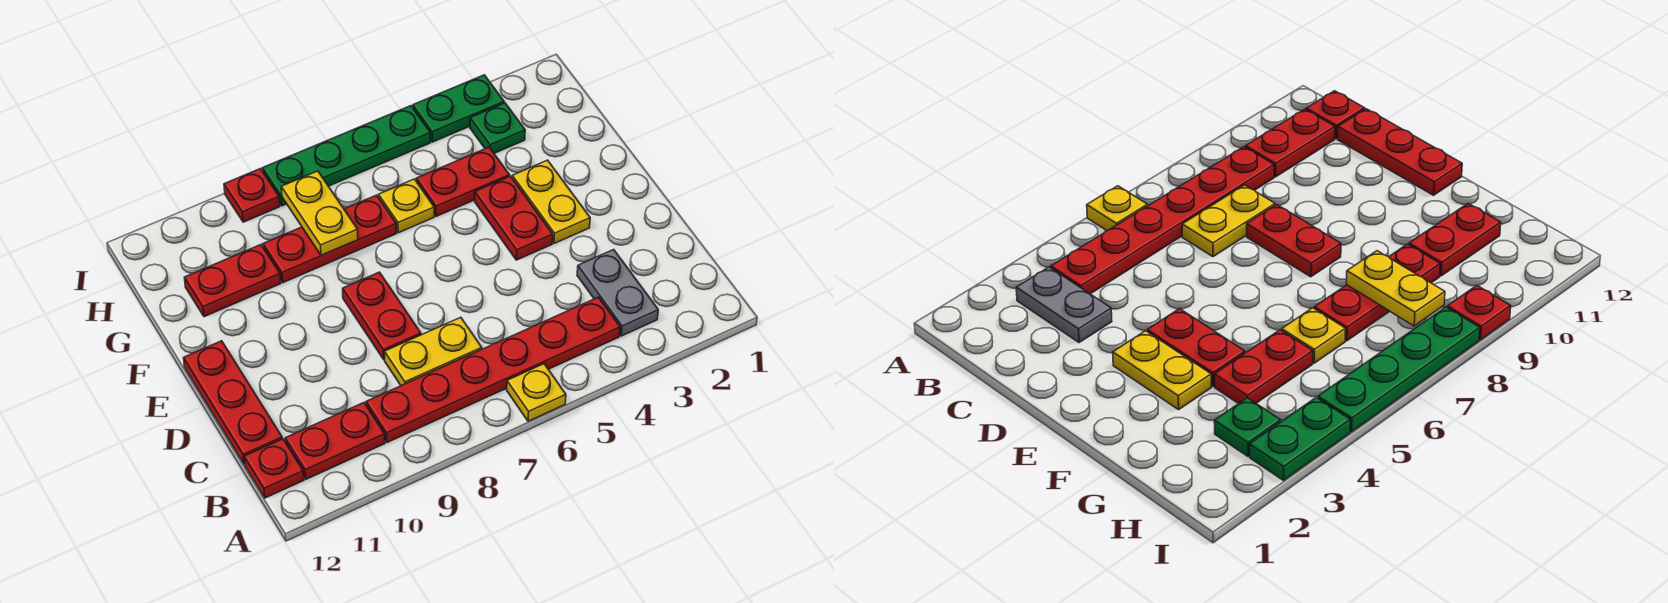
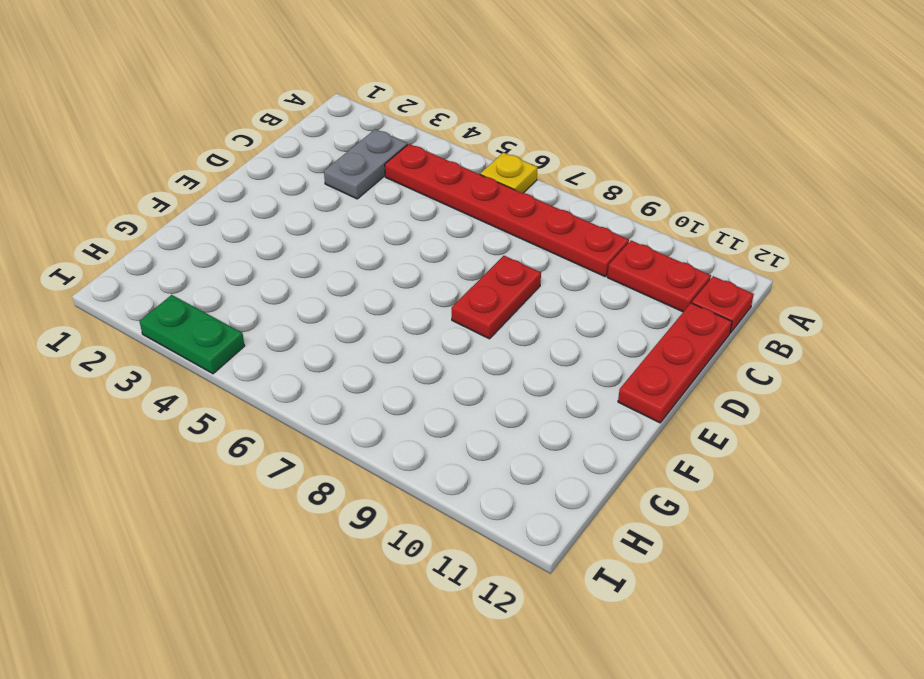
none -> yellow 1x2 plate [385,317,482,386]
none -> yellow 1x2 plate [512,160,590,244]
none -> red 1x2 plate [475,176,553,260]

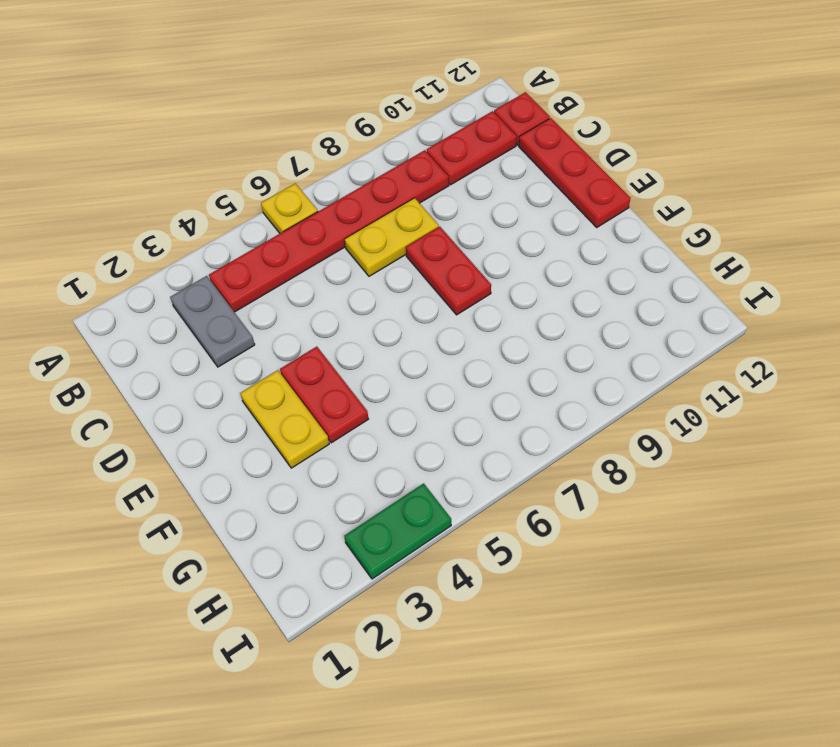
none -> red 1x2 plate [416,147,509,216]
none -> yellow 1x1 plate [379,179,434,233]
none -> red 1x3 plate [263,195,396,283]

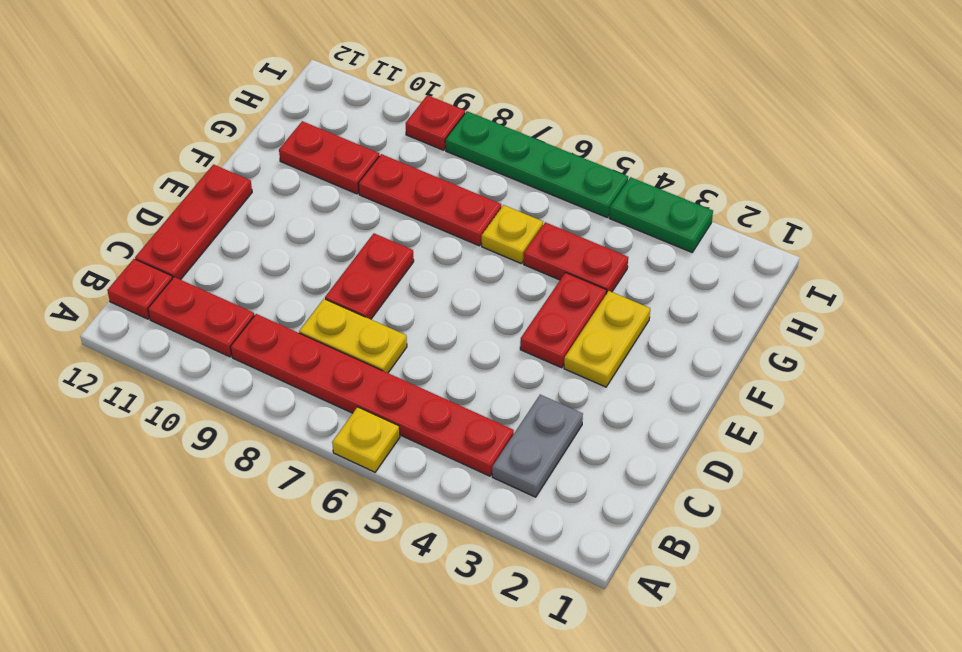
none -> green 1x1 plate [470,103,525,153]
none -> yellow 1x2 plate [281,171,358,255]

